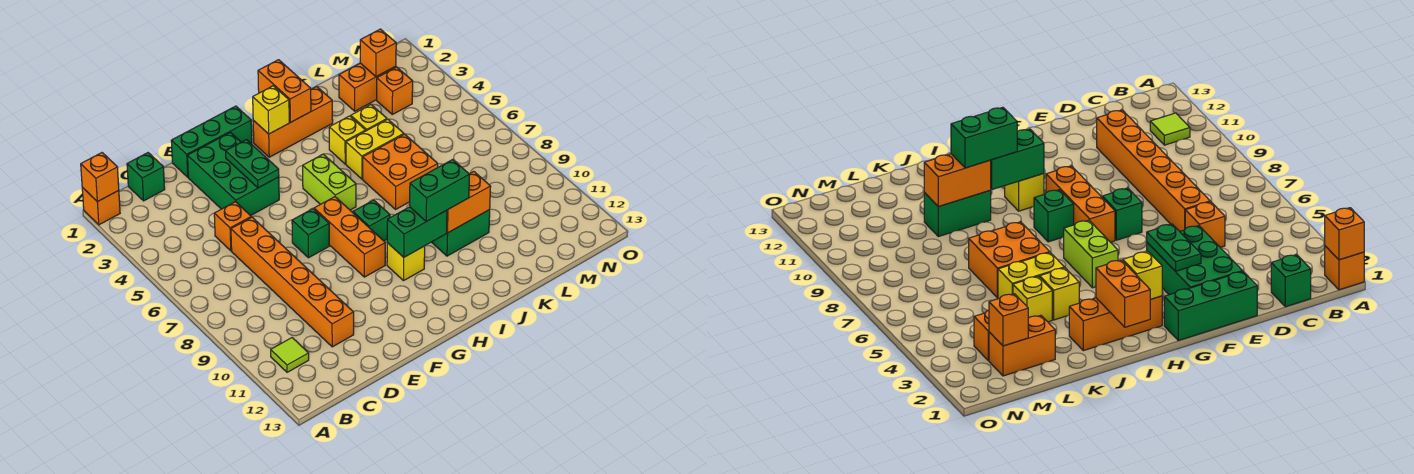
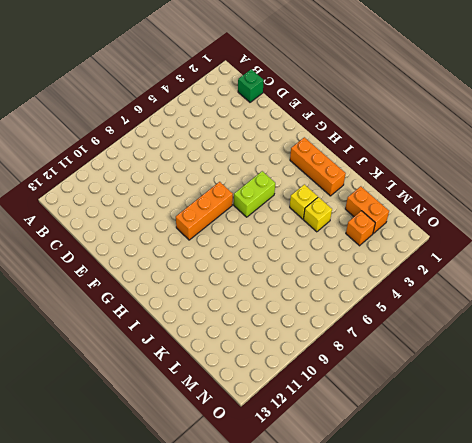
none -> orange 1x1 brick [82,188,120,225]
none -> lime 1x1 tile [271,338,309,372]
none -> orange 1x1 brick [214,202,251,251]

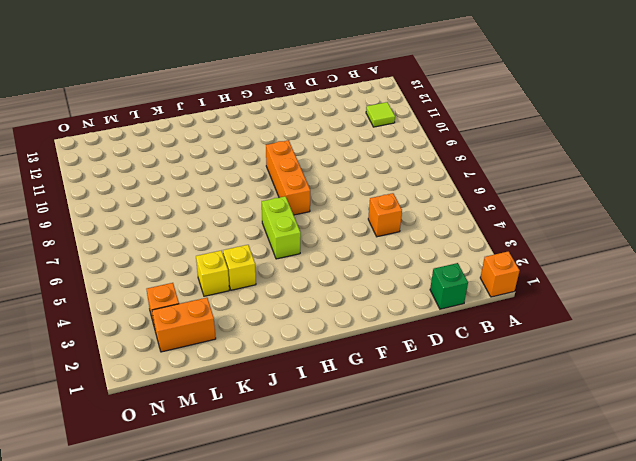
none -> orange 1x6 brick [231,217,354,347]
none -> green 1x3 brick [171,106,252,177]
none -> green 2x3 brick [188,132,279,216]

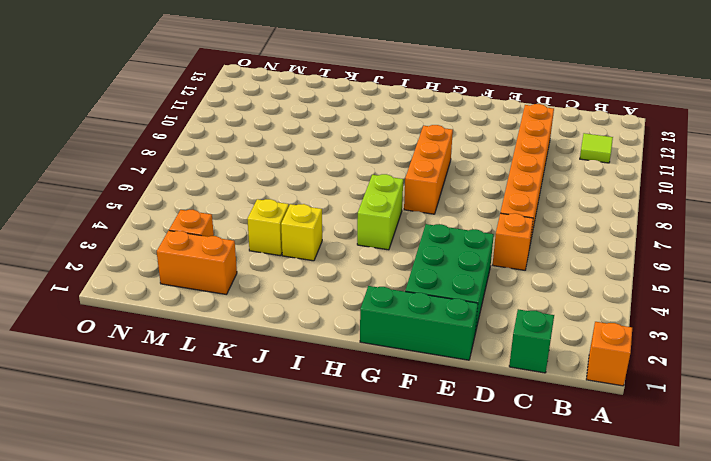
none -> green 1x1 brick [292,209,329,258]
none -> orange 1x3 brick [253,87,333,157]
none -> green 1x1 brick [353,200,390,241]

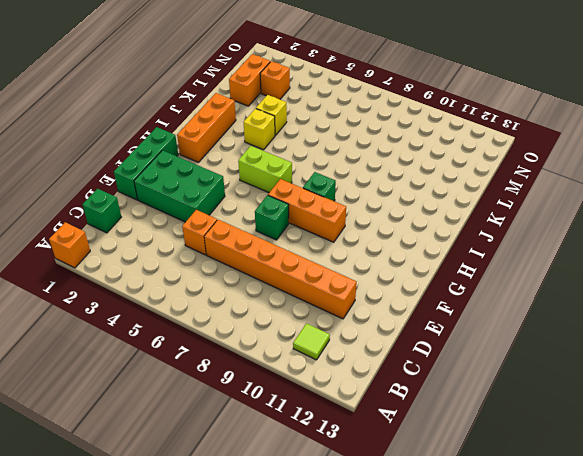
none -> yellow 1x1 brick [387,243,425,281]
none -> yellow 1x2 brick [346,119,404,179]
none -> orange 2x2 brick [363,134,438,209]

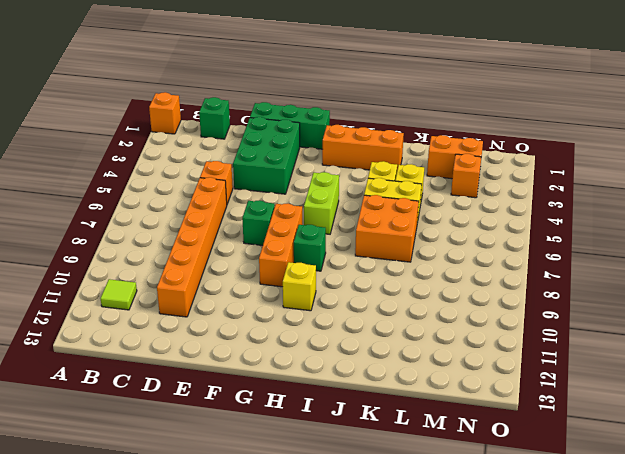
none -> green 1x2 brick [432,210,490,256]
none -> orange 1x1 brick [81,153,119,202]
none -> green 1x2 plate [226,140,279,188]

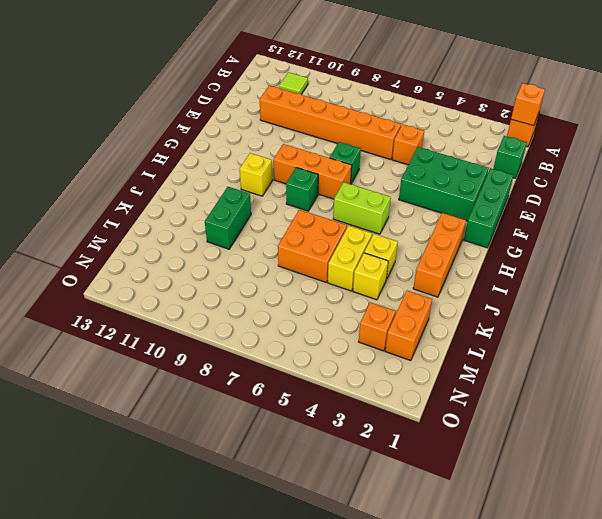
none -> green 1x2 plate [226,140,279,188]
none -> yellow 1x1 brick [253,86,289,134]
none -> green 1x2 brick [387,207,447,257]

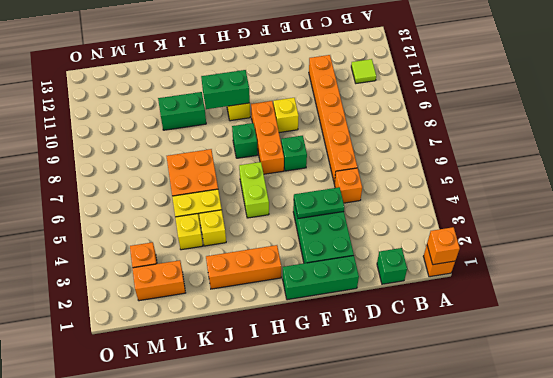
green 1x2 plate [294,187,344,219] -> green 1x2 plate turned to [226,140,279,188]
yellow 1x1 brick [273,98,299,133] -> yellow 1x1 brick moved to [253,86,289,134]
none -> orange 1x2 brick [258,60,311,123]
none -> orange 1x2 brick [447,171,491,233]
none -> orange 1x1 brick [360,29,396,77]

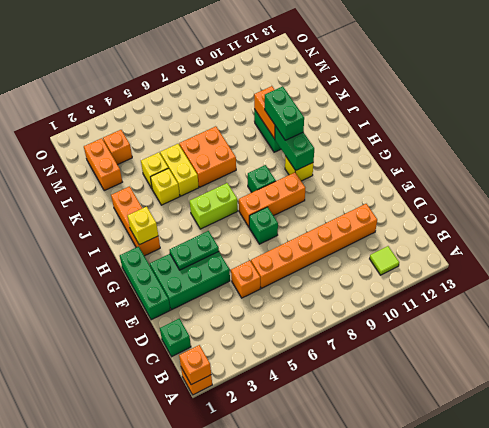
none -> orange 1x2 brick [258,60,311,123]
none -> orange 1x1 brick [360,29,396,77]

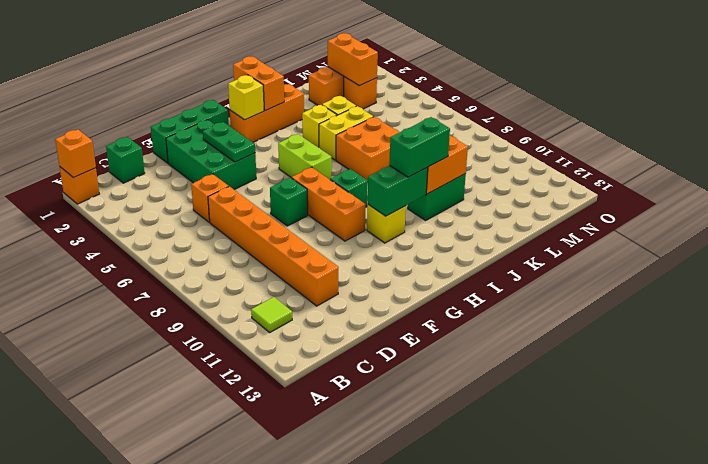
orange 1x2 brick [328,33,378,86] -> orange 1x1 brick [360,29,396,77]

